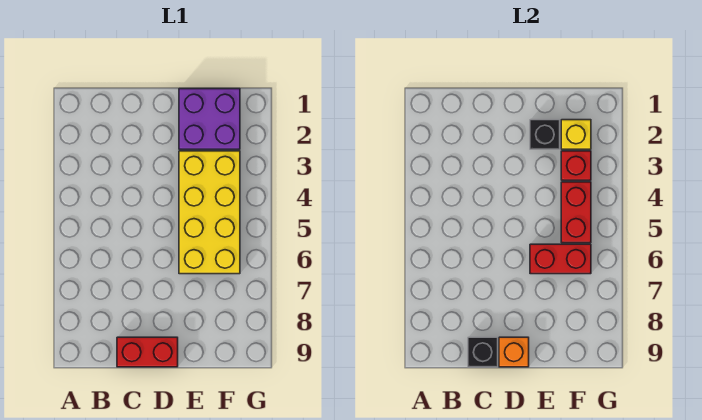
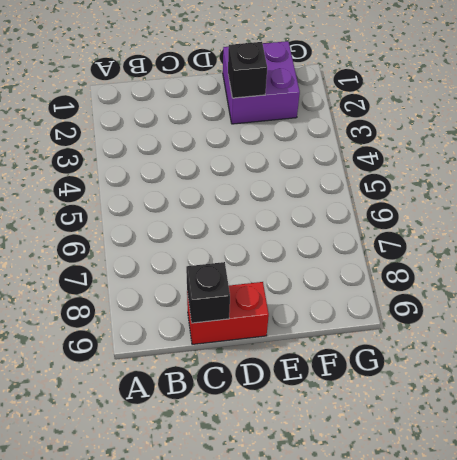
none -> yellow 2x4 brick [179,151,240,274]
none -> orange 1x1 brick [499,337,529,367]

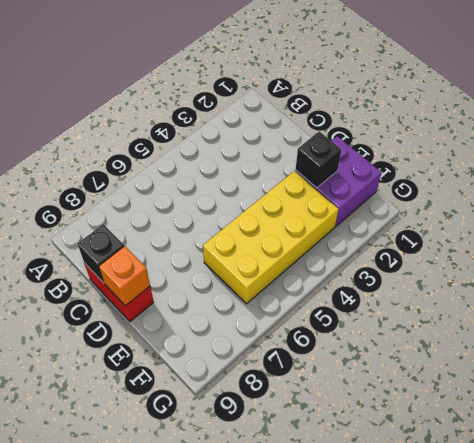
none -> red 1x2 brick [530,244,591,274]
none -> yellow 1x1 brick [561,120,591,149]

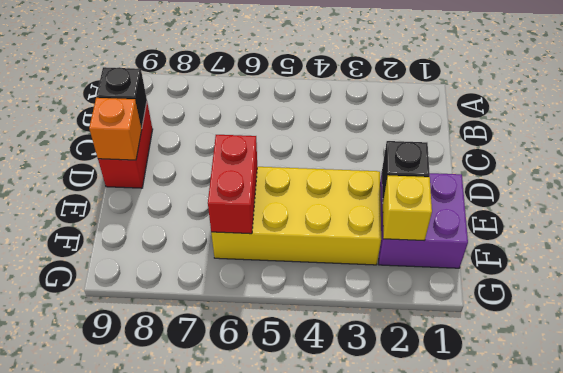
none -> red 1x1 brick [561,151,591,180]
none -> red 1x2 brick [561,182,591,243]

